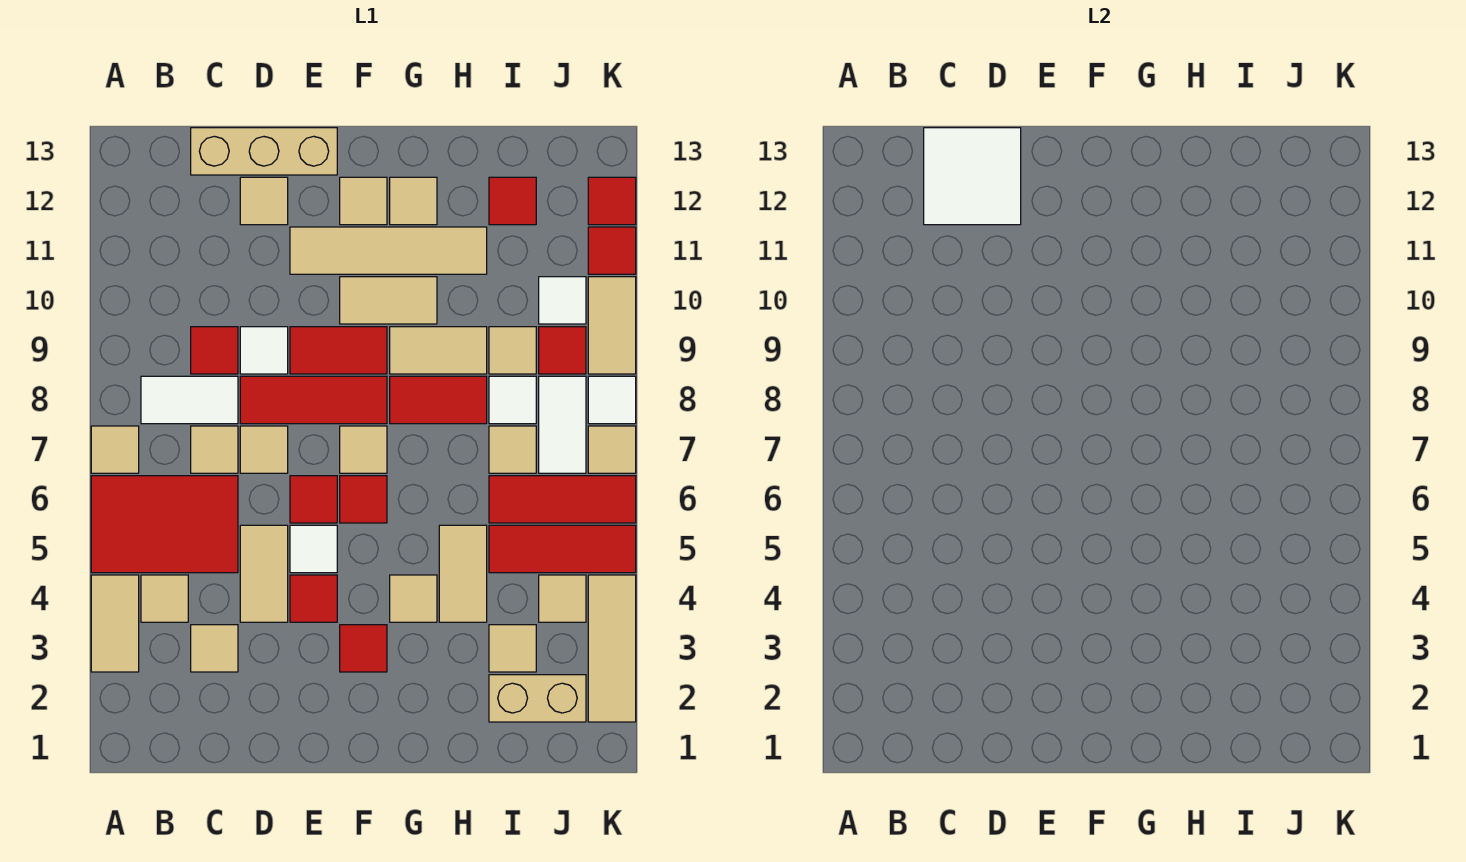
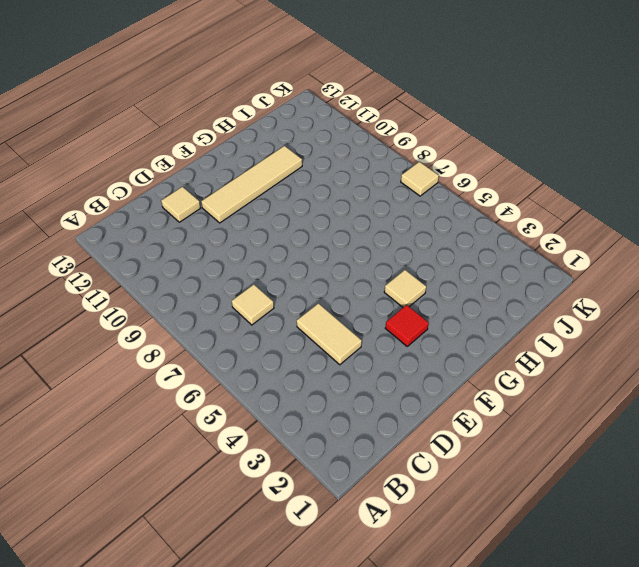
none -> tan 1x2 tile [91,575,139,672]
none -> red 2x3 tile [91,476,238,573]
none -> tan 1x1 tile [91,426,139,473]
none -> tan 1x1 tile [141,575,188,622]

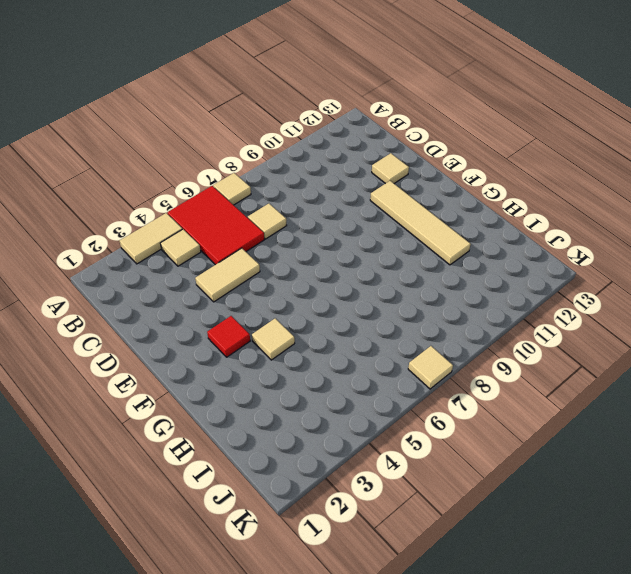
none -> white 1x2 tile [141,376,238,424]
none -> tan 1x1 tile [191,625,238,672]
none -> red 1x1 tile [191,327,238,374]
none -> tan 1x3 brick [191,128,337,175]

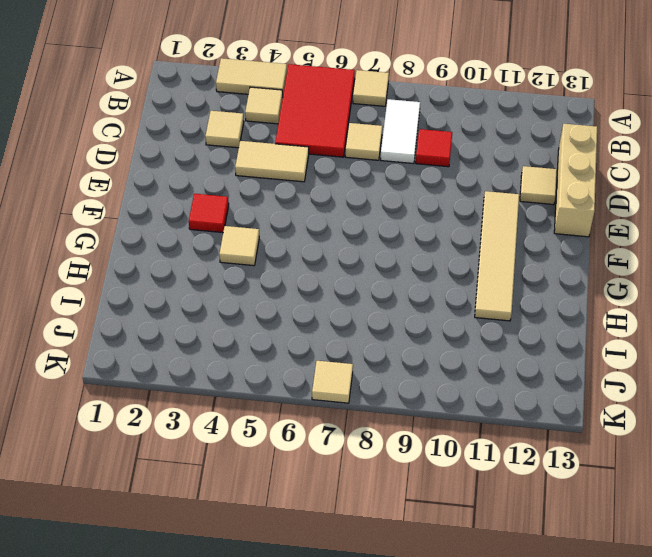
none -> tan 1x1 tile [240,426,288,473]
none -> red 1x3 tile [240,376,387,424]
none -> white 1x1 tile [240,327,288,374]
none -> red 1x1 tile [290,575,337,622]

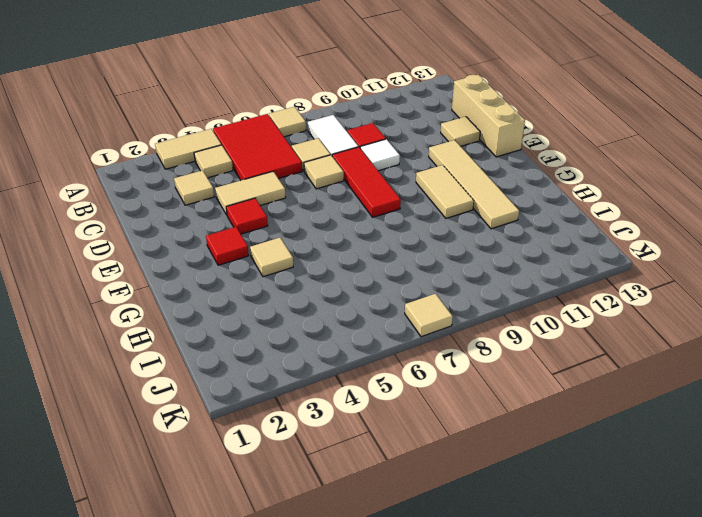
none -> white 1x1 tile [290,525,337,573]
none -> red 1x1 tile [290,476,337,523]
none -> red 1x2 tile [290,327,387,374]
none -> red 1x1 tile [340,476,387,523]

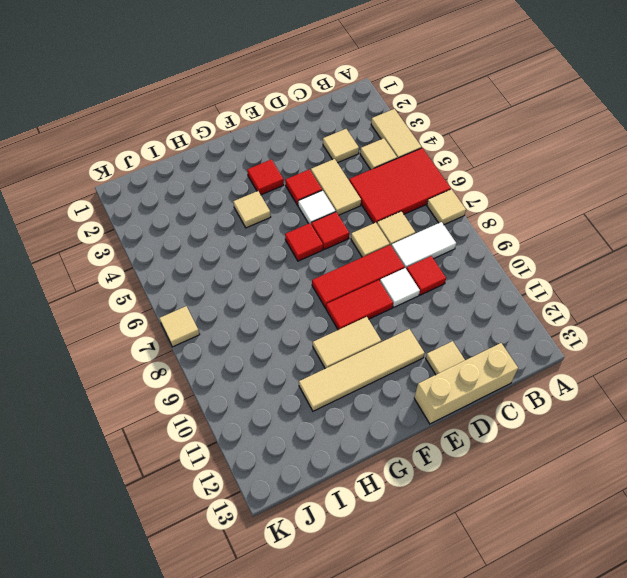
none -> tan 1x1 tile [340,426,387,473]
none -> tan 1x1 tile [340,177,387,225]
none -> red 1x2 tile [390,376,487,424]
none -> tan 1x2 tile [390,327,487,374]

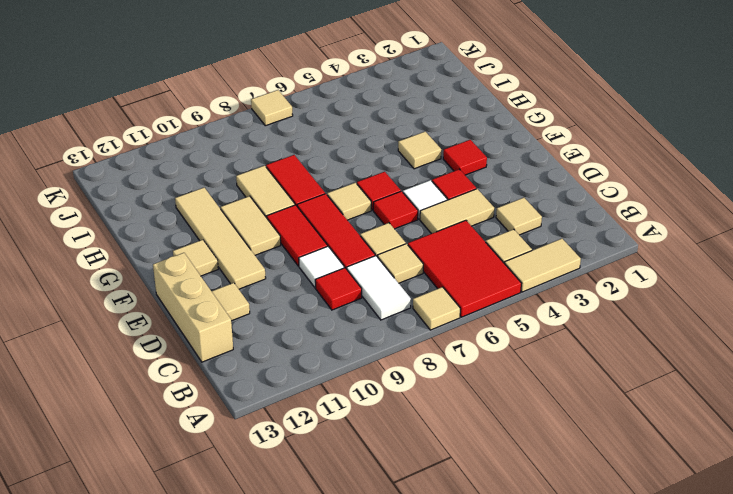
none -> tan 1x1 tile [390,177,437,225]
none -> tan 1x2 tile [439,525,487,622]
none -> tan 1x2 brick [489,675,586,722]
none -> tan 1x1 tile [489,625,536,672]

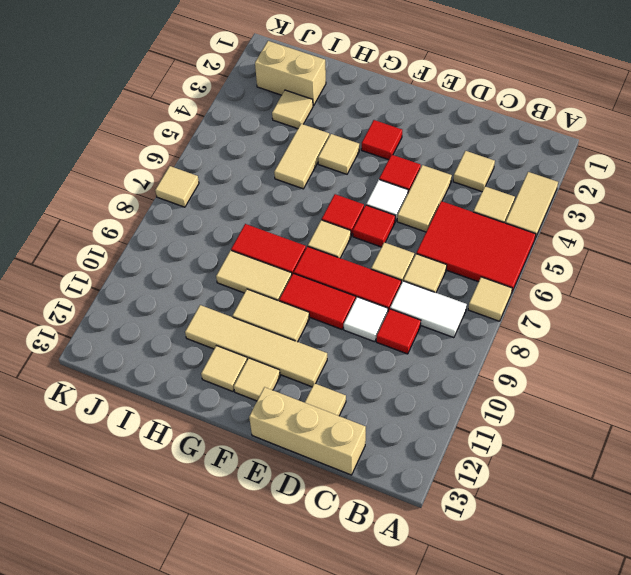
none -> red 1x3 tile [489,525,636,573]
none -> red 1x3 tile [489,476,636,523]
none -> tan 1x1 tile [489,426,536,473]
none -> white 1x1 tile [489,376,536,424]

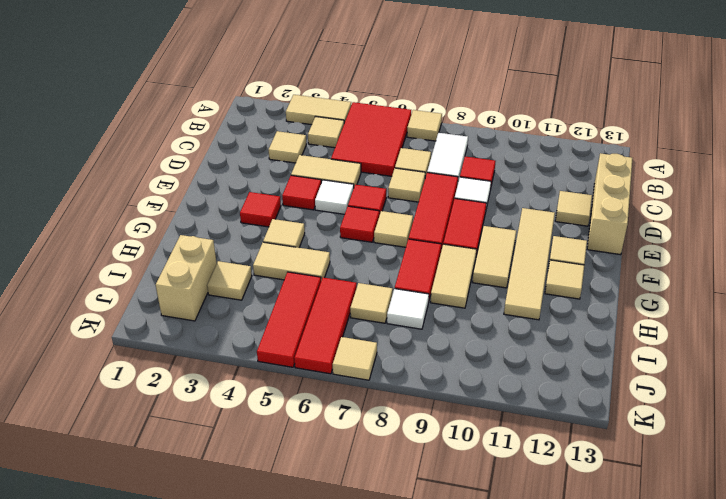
none -> tan 1x1 tile [489,327,536,374]
none -> red 1x1 tile [489,177,536,225]
none -> tan 1x1 tile [539,575,586,622]
none -> white 1x2 tile [539,376,586,473]

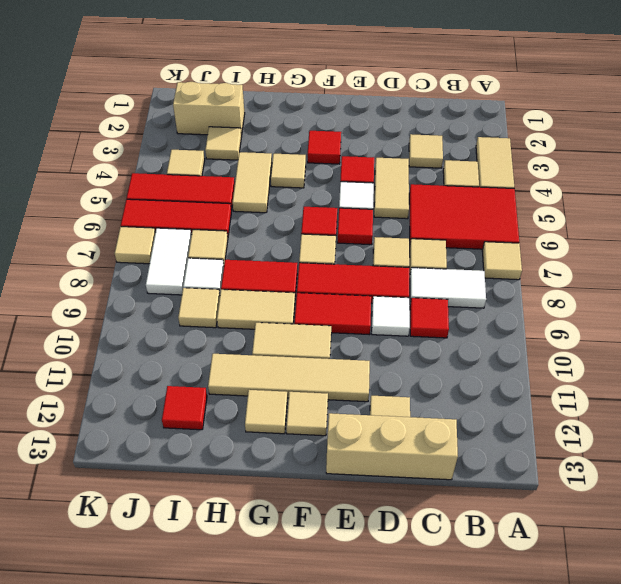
none -> red 1x1 tile [539,327,586,374]
none -> white 1x1 tile [539,277,586,324]
none -> tan 1x3 tile [588,575,636,722]
none -> white 1x1 tile [588,376,636,424]

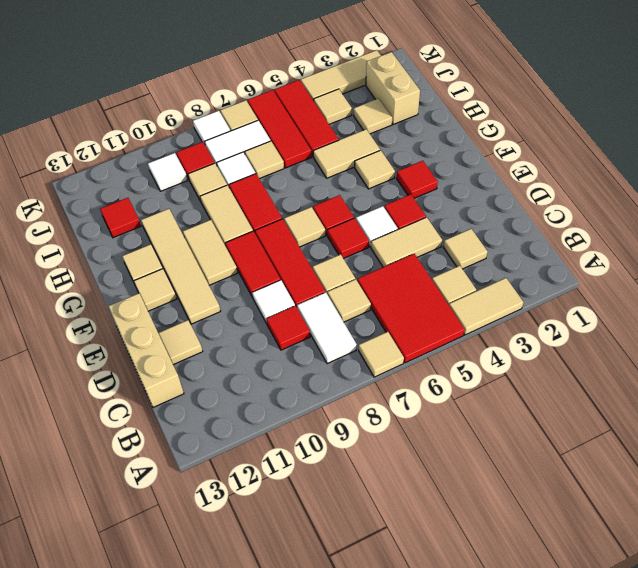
none -> tan 1x2 tile [588,277,636,374]
none -> red 1x1 tile [588,227,636,274]
none -> red 1x1 tile [588,177,636,225]
none -> white 2x2 tile [924,128,1021,225]

